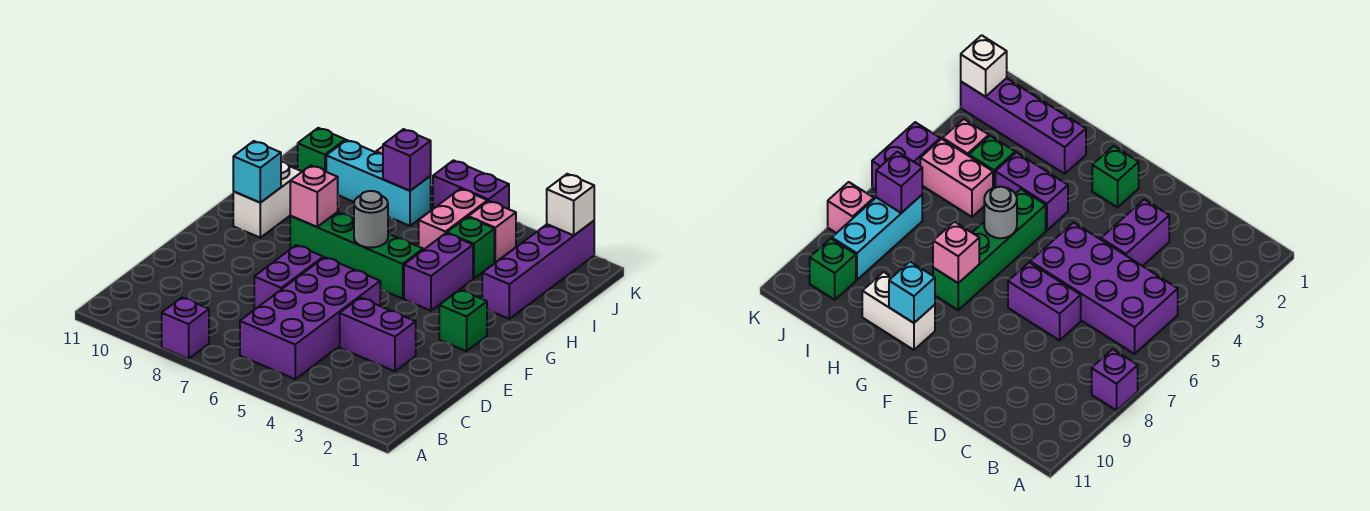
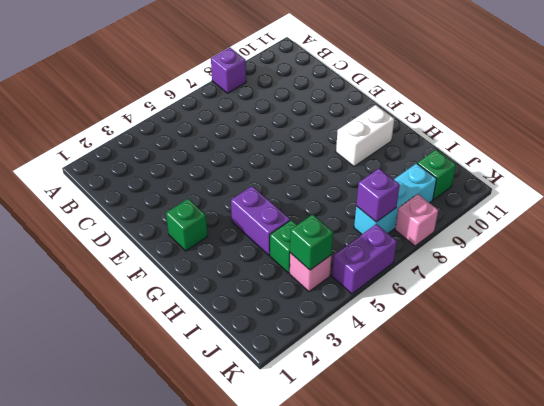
white 1x2 brick [336,105,394,166] -> white 1x2 brick turned to [233,162,302,238]
green 1x1 brick [290,214,333,270] -> none
none -> purple 2x4 brick [240,257,380,379]
none -> purple 1x2 brick [340,298,416,371]
none -> purple 1x2 brick [254,245,323,310]

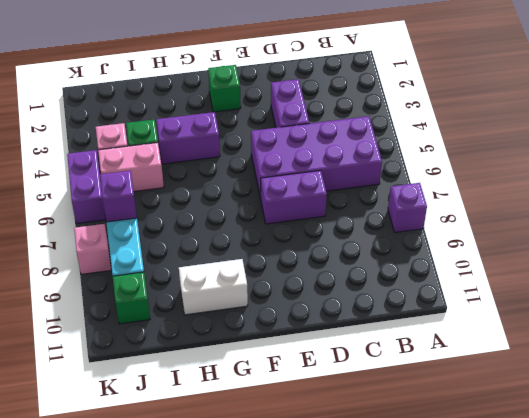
none -> green 1x4 brick [290,212,423,299]
none -> purple 1x4 brick [482,221,594,319]
none -> grey 1x1 round brick [354,191,388,248]

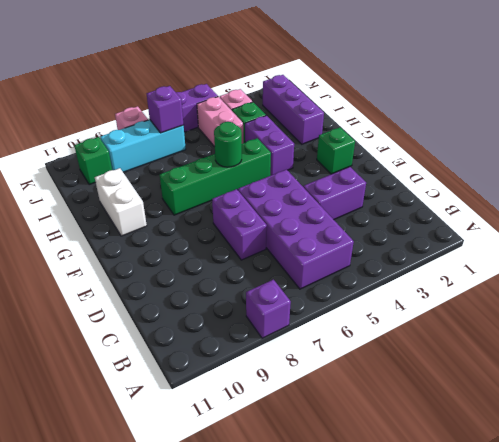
green 1x1 round brick [214,122,242,167] -> grey 1x1 round brick [354,191,388,248]
purple 1x3 brick [263,75,324,144] -> purple 1x4 brick [482,221,594,319]
none -> pink 1x1 brick [290,165,338,227]
none -> cyan 1x1 brick [233,141,281,203]
none -> white 1x1 brick [547,174,594,235]

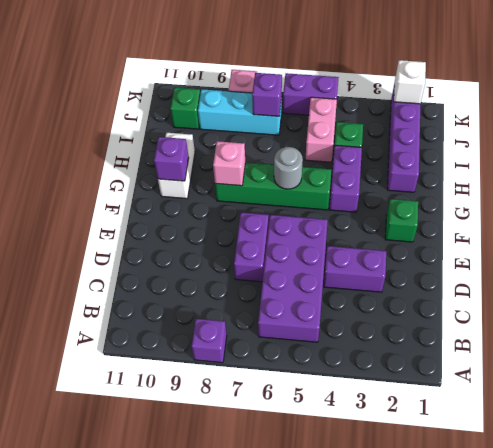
purple 1x1 brick [154,137,189,181] -> cyan 1x1 brick [233,141,281,203]
none -> pink 1x1 brick [468,201,516,262]

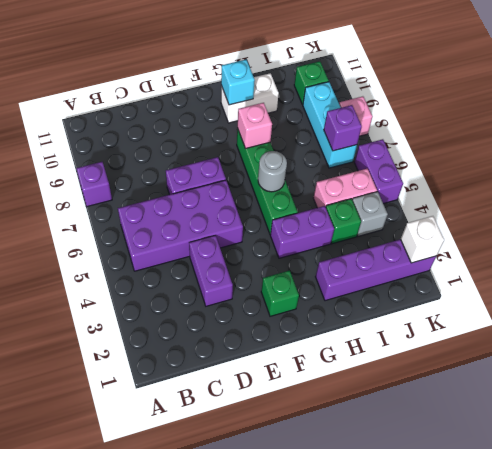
grey 1x1 brick [352,192,388,236] -> pink 1x1 brick [468,201,516,262]

